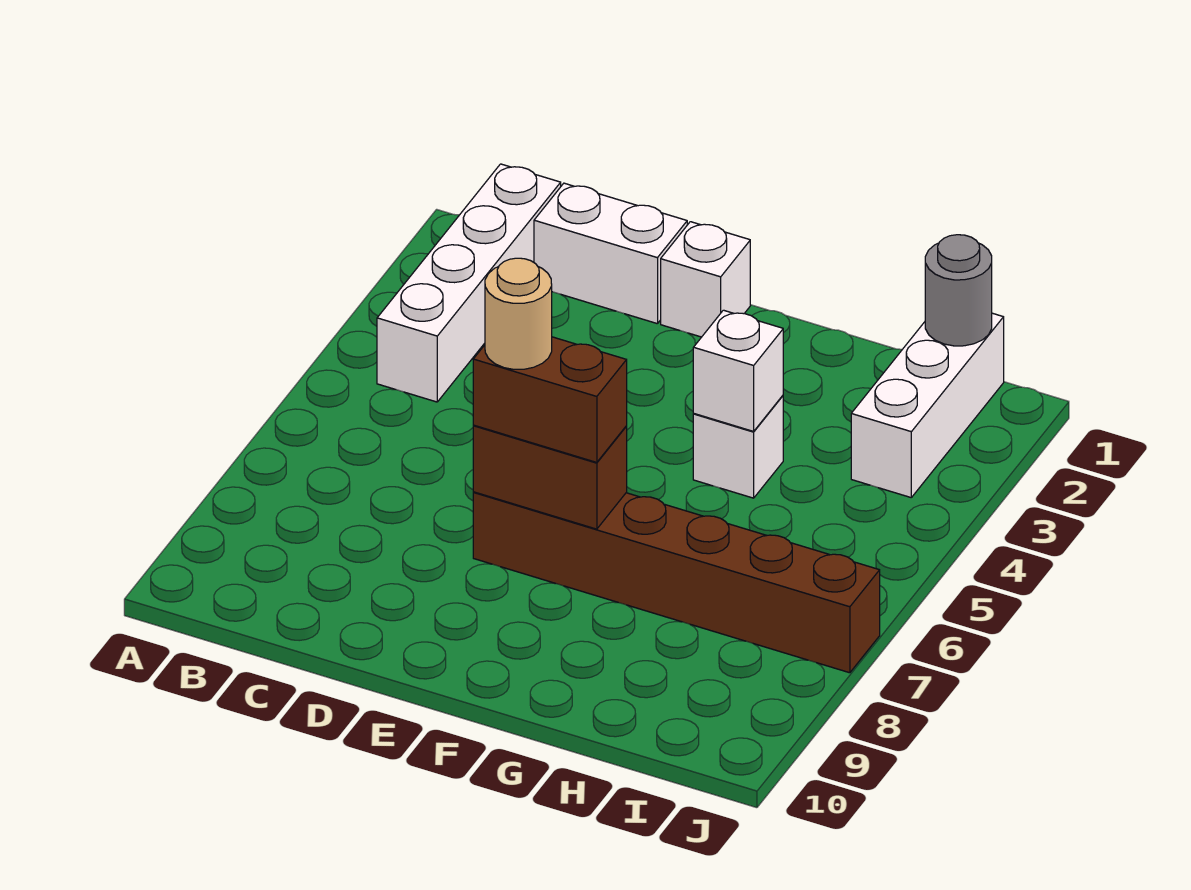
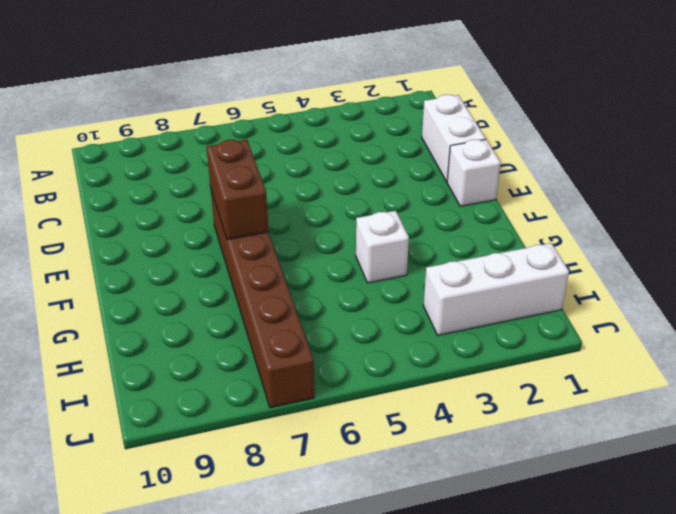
none -> white 1x4 brick [377,164,561,402]
none -> white 1x1 brick [693,310,783,431]

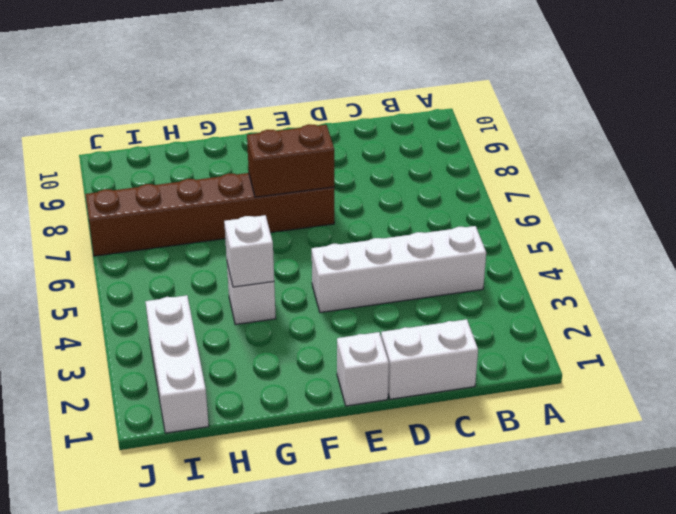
white 1x4 brick [312,226,486,312] -> white 1x4 brick turned to [377,164,561,402]
none -> grey 1x1 round brick [925,235,992,346]
none -> brown 1x2 brick [473,337,627,462]

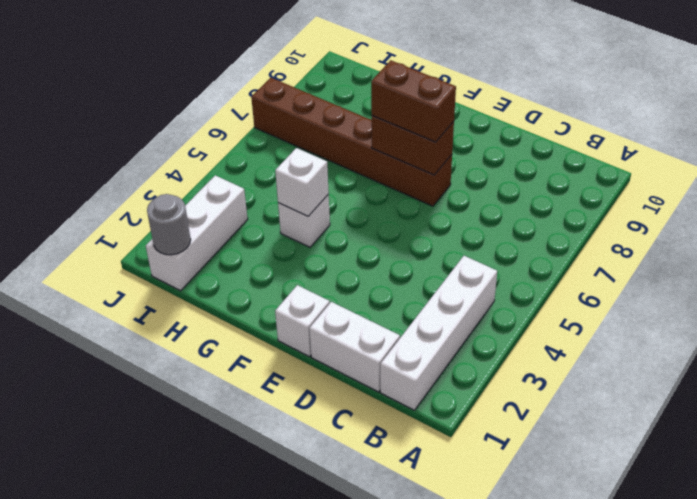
none -> tan 1x1 round brick [485,258,552,369]

